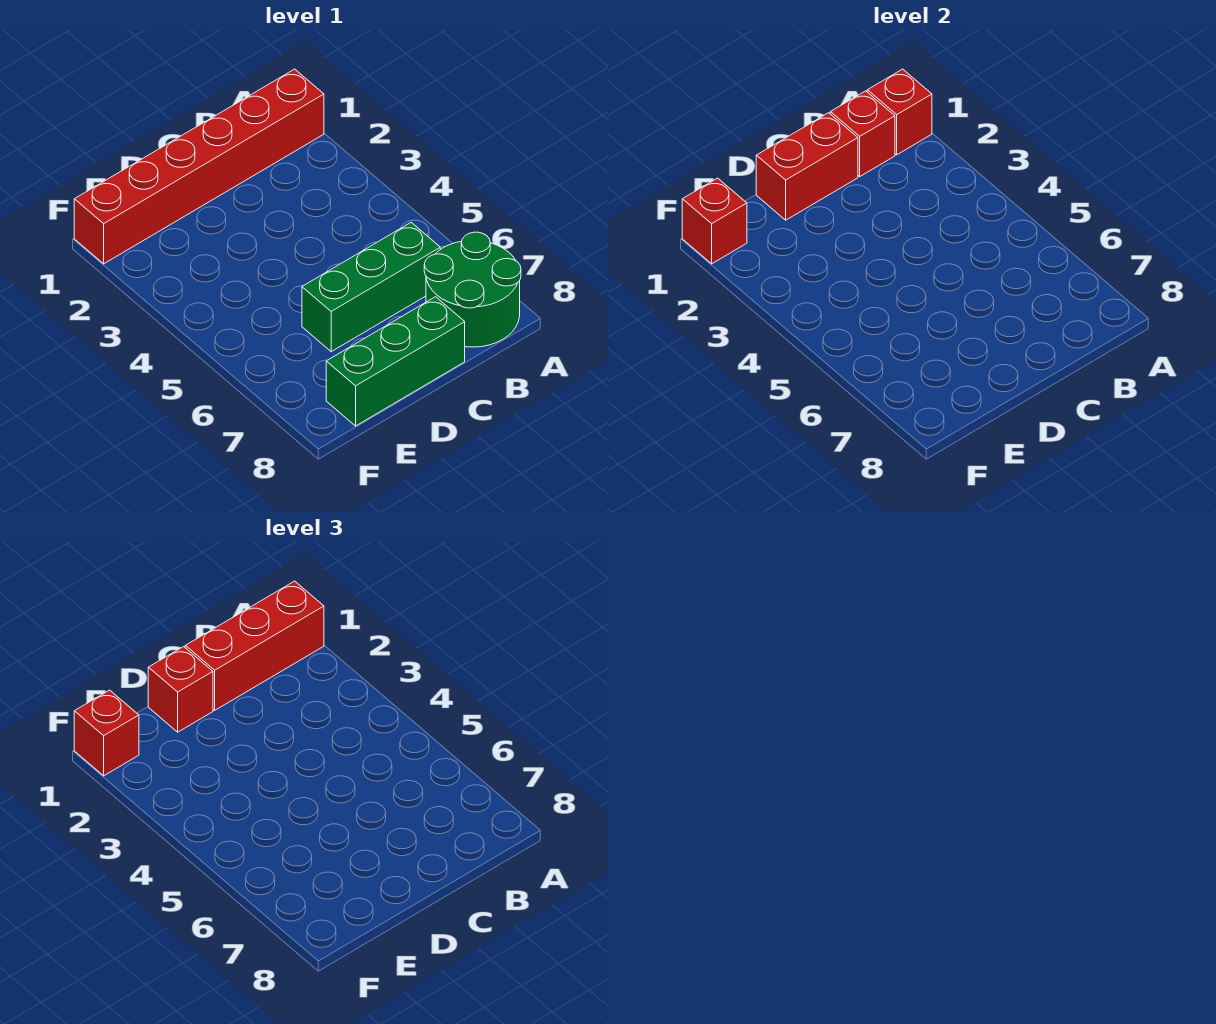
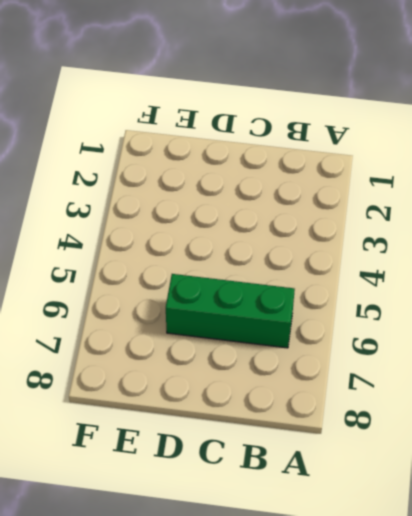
none -> red 1x6 brick [74,69,324,264]
none -> green 2x2 round brick [424,232,521,347]

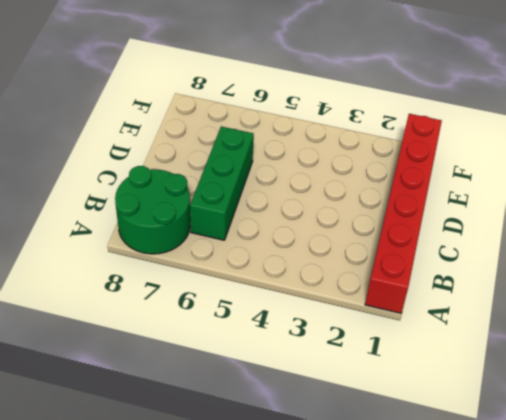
none -> green 1x3 brick [326,297,465,426]
none -> red 1x1 brick [867,69,932,155]

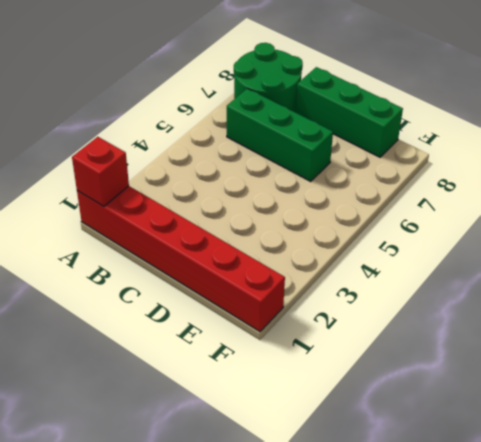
none -> red 1x1 brick [830,91,895,176]
none -> red 1x2 brick [756,113,858,220]

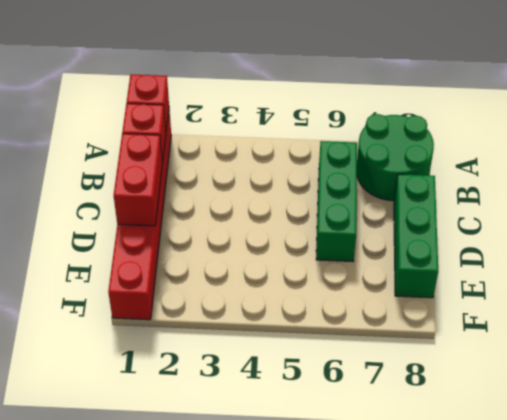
none -> red 1x1 brick [682,178,747,264]
none -> red 1x3 brick [185,581,324,710]

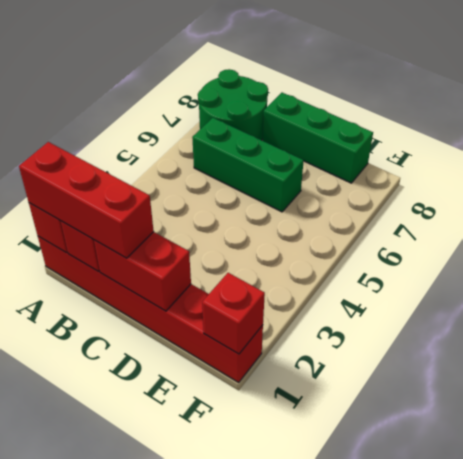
none -> red 1x1 brick [148,647,213,732]
none -> red 1x1 brick [74,690,139,776]

